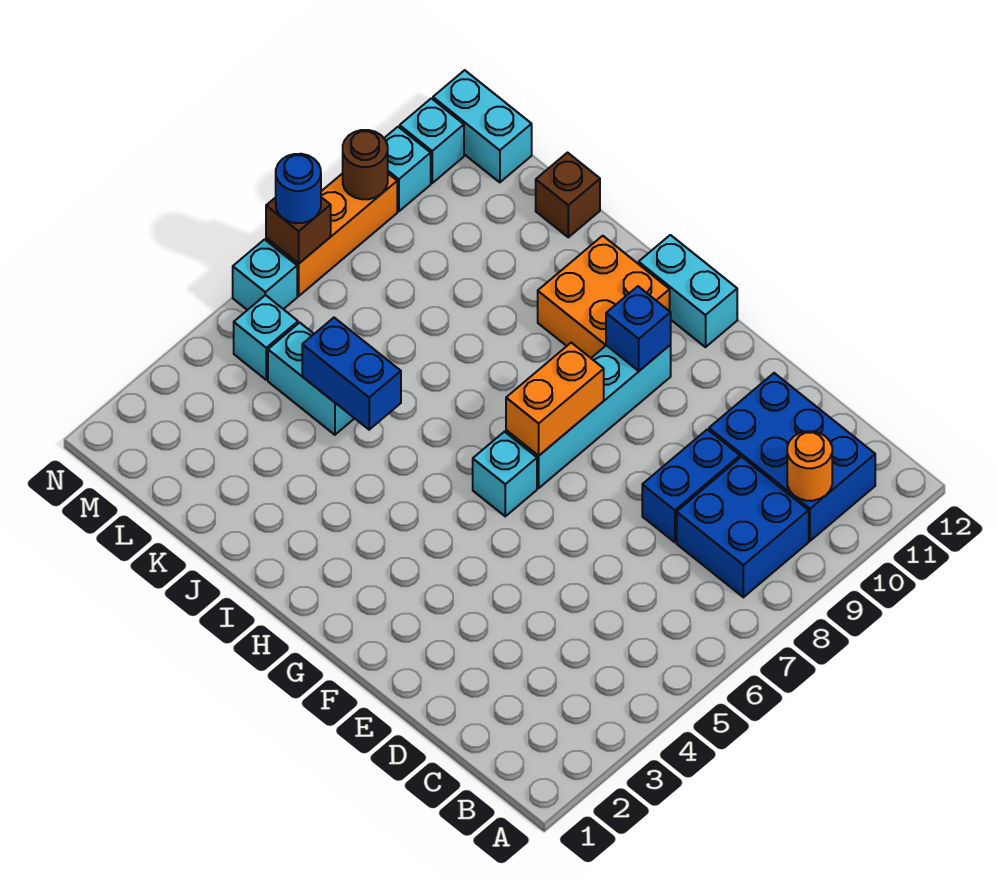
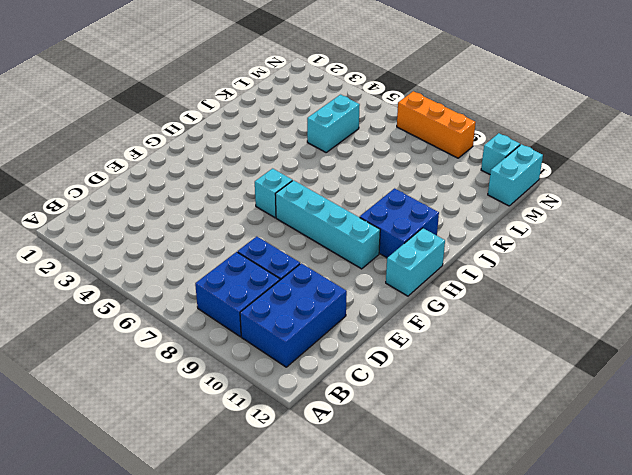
blue 2x2 brick [360,188,439,258] -> orange 2x2 brick [538,236,670,358]
none -> brown 1x1 brick [536,153,600,237]
none -> cyan 1x1 brick [234,295,298,380]
none -> cyan 1x1 brick [233,239,297,310]

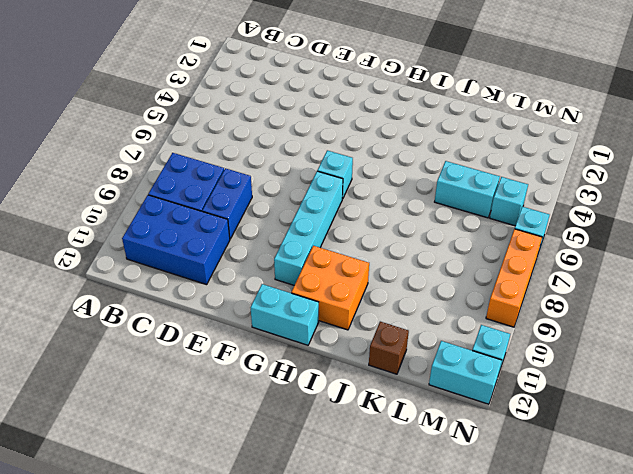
none -> cyan 1x1 brick [384,127,431,211]
none -> orange 1x1 round brick [787,431,832,501]
none -> orange 1x2 brick [506,343,604,456]

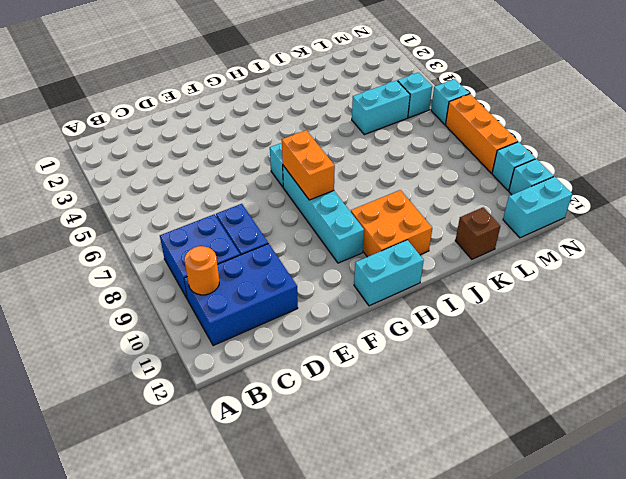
none -> blue 1x1 brick [606,286,671,371]
none -> blue 1x2 brick [302,318,401,430]
none -> brown 1x1 brick [266,197,331,264]

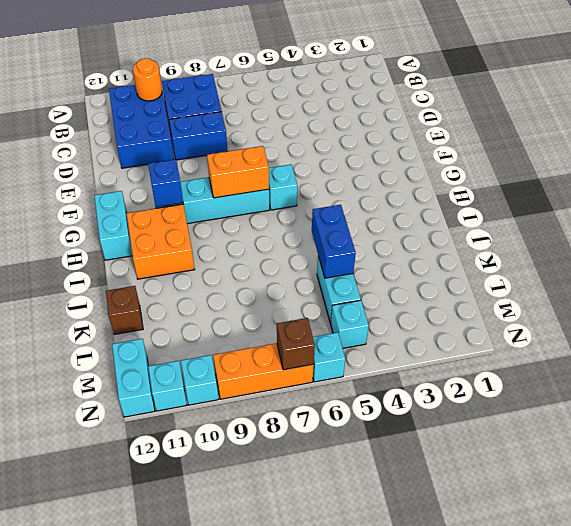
none -> brown 1x1 round brick [343,130,388,199]
none -> blue 1x1 round brick [276,154,321,223]

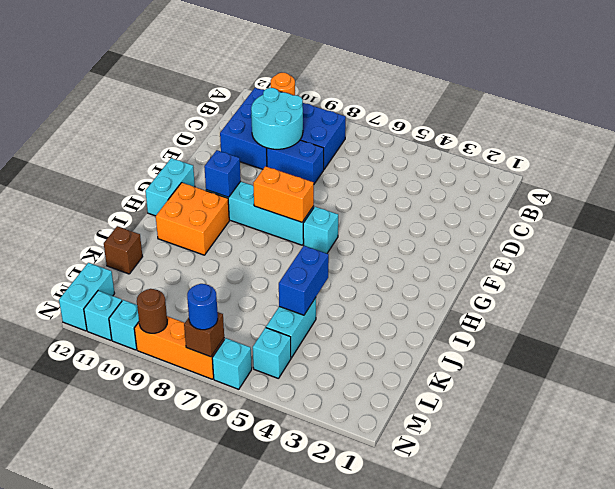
cyan 2x2 round brick [251,88,303,149] -> none

